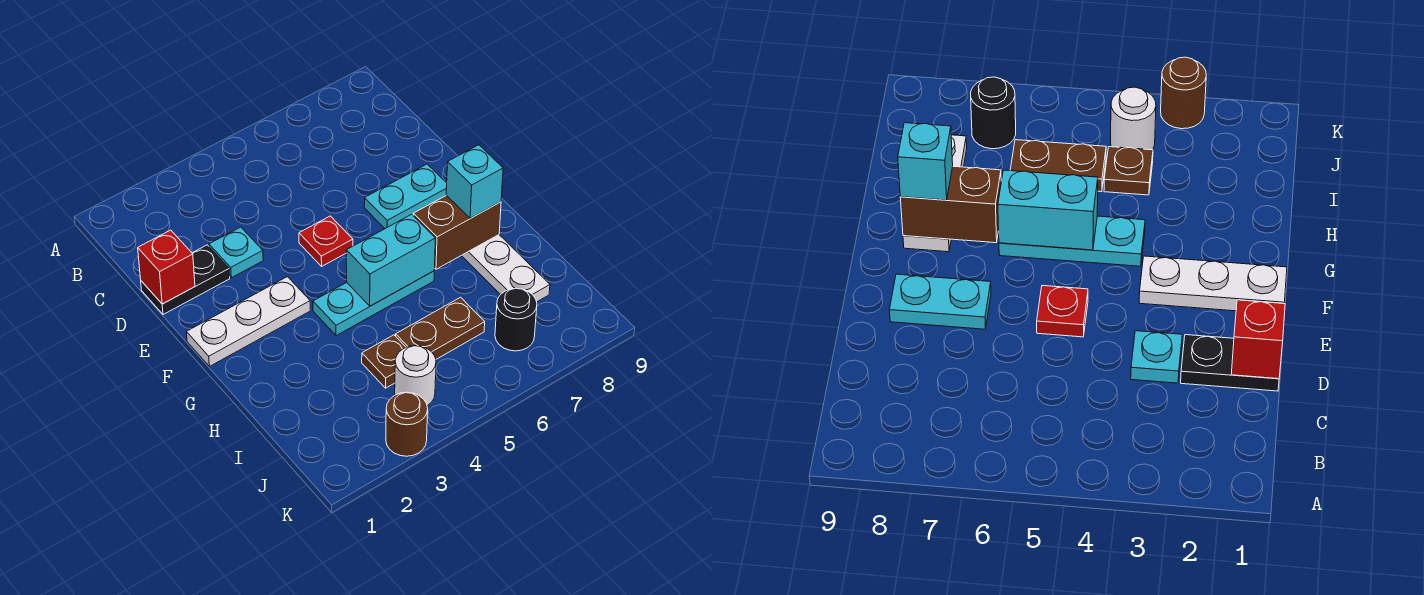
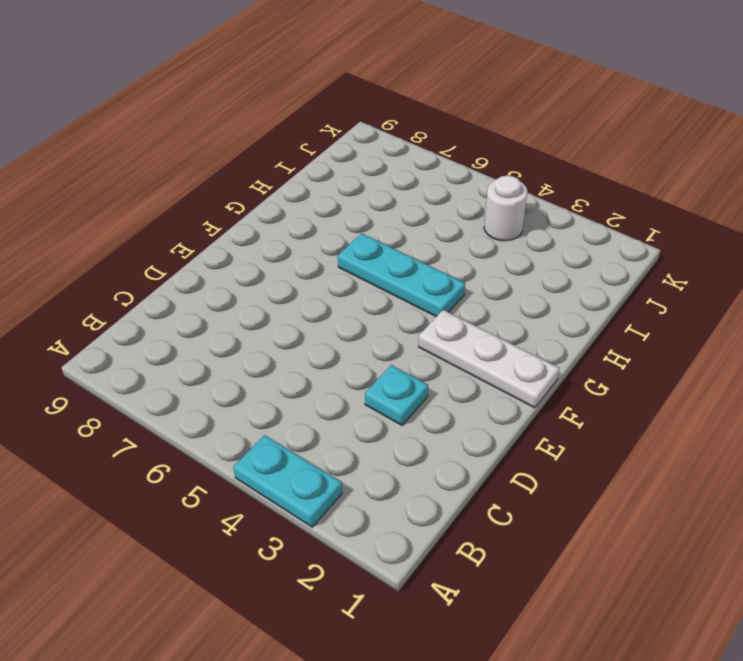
cyan 1x2 plate [233,435,342,527] -> cyan 1x2 plate moved to [364,164,447,228]
none -> black 1x2 plate [141,245,230,315]
none -> red 1x1 plate [299,216,353,266]
none -> white 1x3 plate [462,235,550,302]

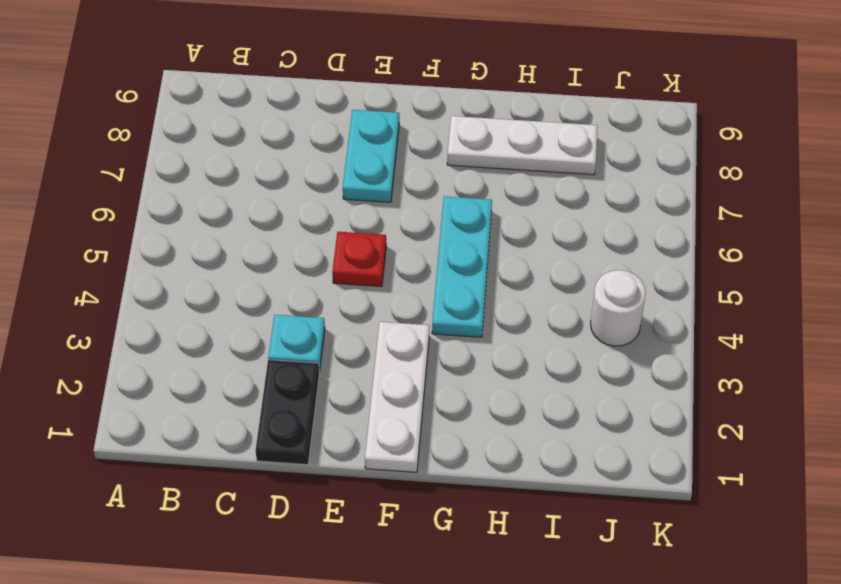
none -> brown 1x1 plate [362,335,406,388]
none -> brown 1x2 plate [396,297,485,359]
none -> black 1x1 round brick [495,288,537,351]

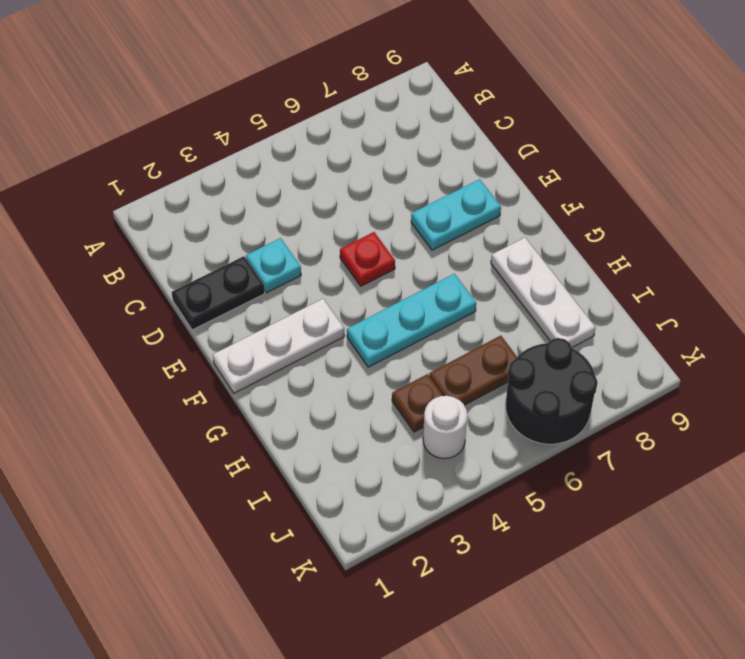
black 2x2 round brick [506,338,598,444] -> black 1x1 round brick [495,288,537,351]
none -> brown 1x1 round brick [386,392,428,456]
none -> red 1x1 brick [138,230,195,304]
none -> cyan 1x2 brick [346,214,435,306]

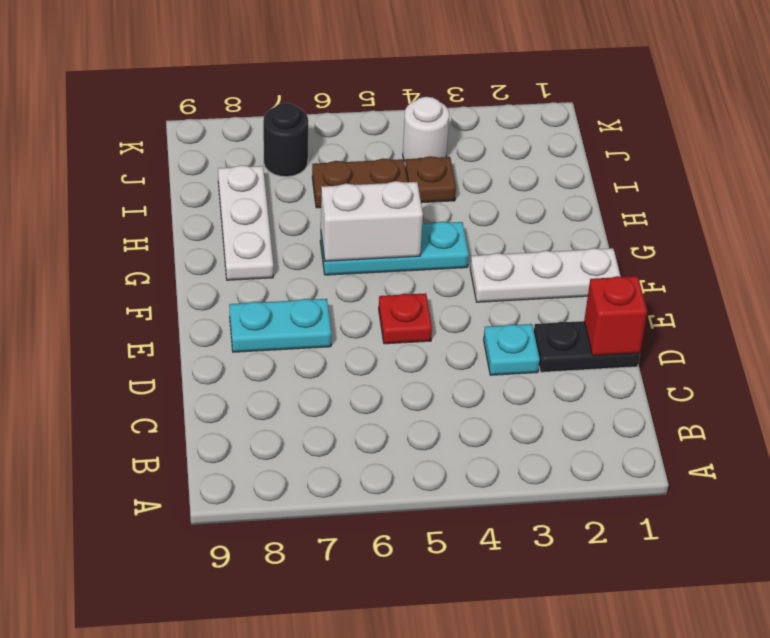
white 1x2 brick [321,181,423,261] -> cyan 1x2 brick [346,214,435,306]
none -> brown 1x1 round brick [386,392,428,456]
none -> brown 1x2 brick [413,195,501,269]
none -> cyan 1x1 brick [446,145,503,219]

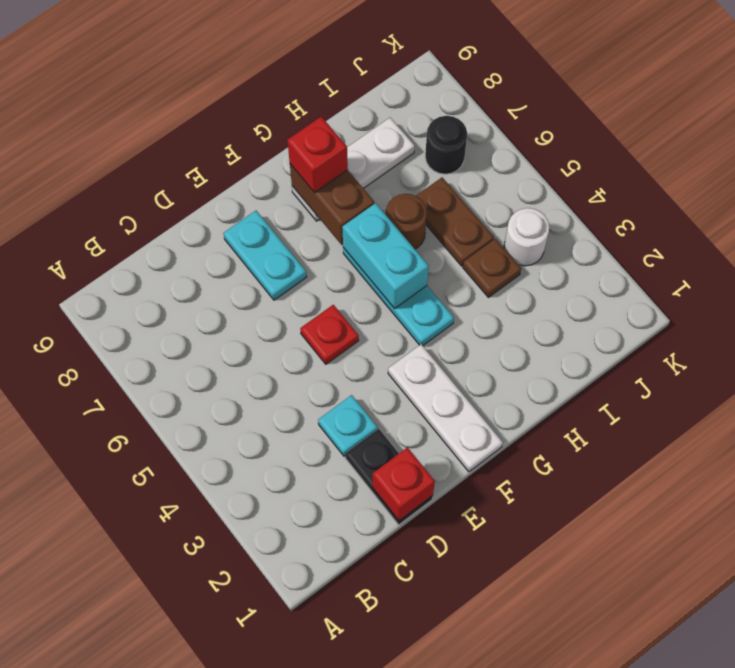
red 1x1 brick [287,117,348,193] -> cyan 1x1 brick [446,145,503,219]
brown 1x1 round brick [386,194,427,249] -> brown 1x1 round brick moved to [386,392,428,456]

